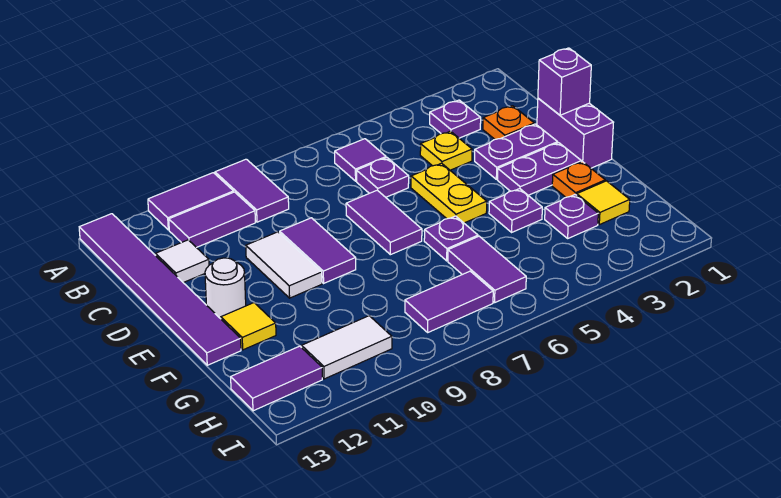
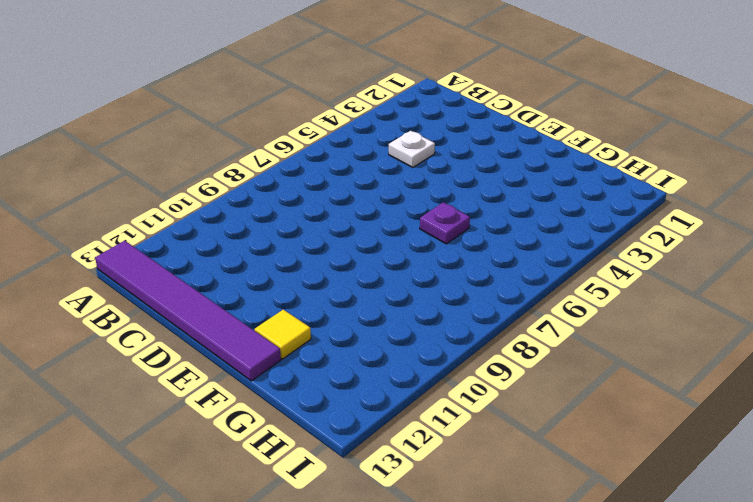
white 1x1 plate [389,131,435,168] -> yellow 1x1 plate [420,131,472,170]
none -> purple 1x2 tile [215,159,289,222]
none -> purple 1x2 tile [148,173,234,230]
none -> purple 1x1 plate [430,100,481,138]

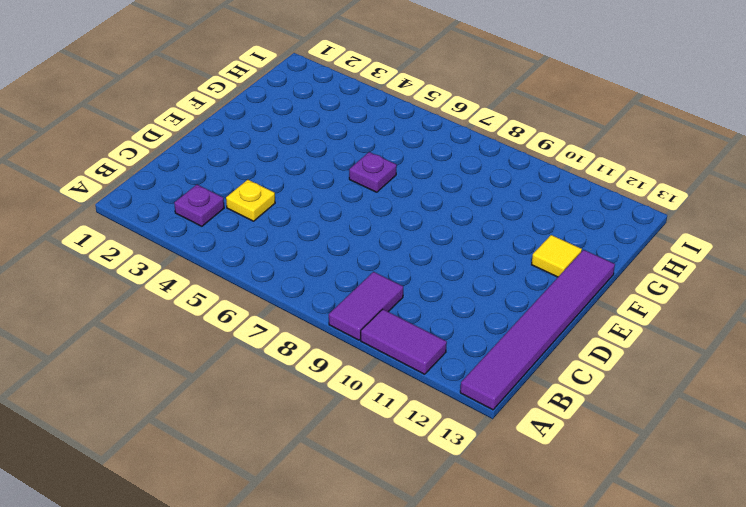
none -> purple 1x1 tile [335,139,386,181]
none -> purple 1x2 tile [169,192,255,248]
none -> orange 1x1 plate [483,106,534,139]

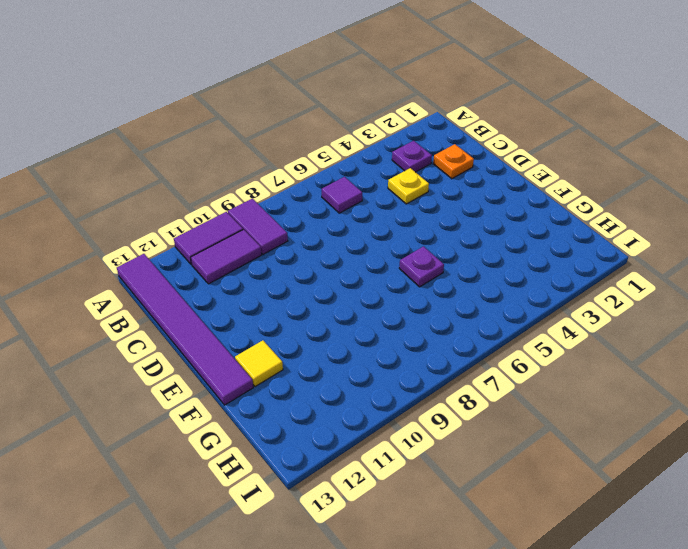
none -> purple 1x1 plate [357,158,409,197]
none -> white 1x1 tile [156,240,209,283]
none -> purple 1x2 brick [537,98,613,168]

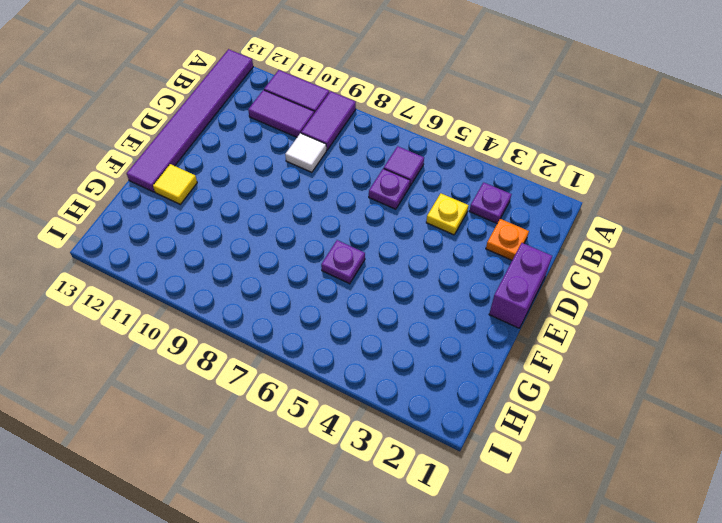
white 1x1 tile [285,133,326,172] -> white 1x1 tile moved to [156,240,209,283]
none -> purple 1x2 plate [475,124,558,179]
none -> yellow 1x2 plate [411,163,487,223]
none -> purple 1x2 tile [346,190,422,255]

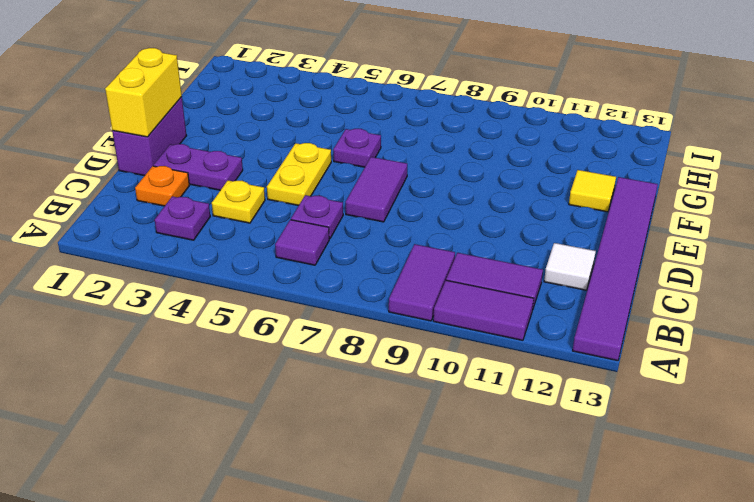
yellow 1x2 brick [105,48,182,137] -> purple 1x1 brick [538,48,591,115]
none -> purple 1x2 tile [280,218,356,283]
none -> white 1x2 tile [246,232,322,298]
none -> purple 1x2 plate [498,143,581,195]

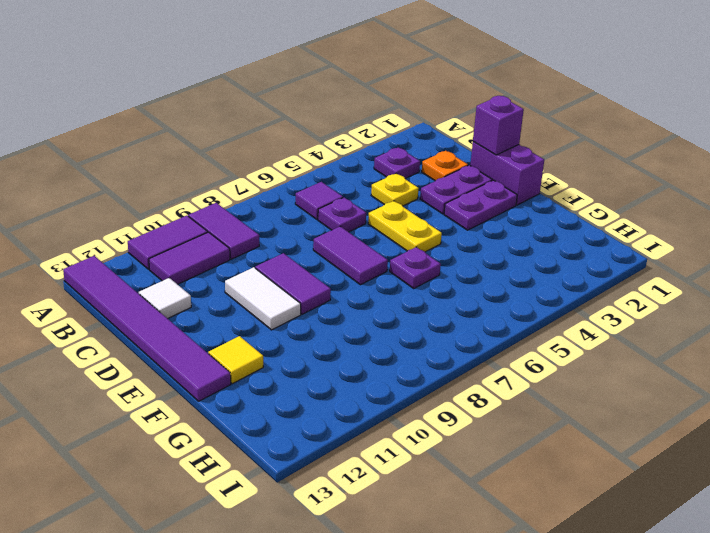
none -> white 1x1 round brick [205,258,246,319]
none -> orange 1x1 plate [552,162,605,197]
none -> purple 1x1 plate [489,189,542,232]

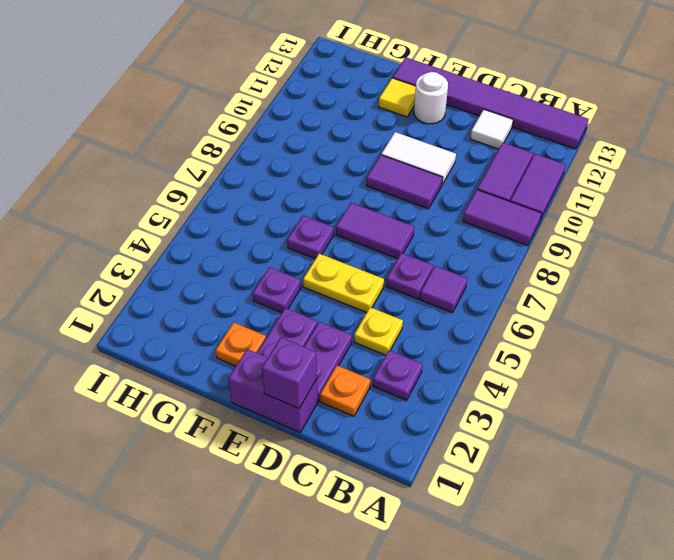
none -> yellow 1x1 tile [577,181,630,225]
none -> purple 1x1 plate [545,195,598,238]
none -> purple 1x2 tile [448,236,526,302]

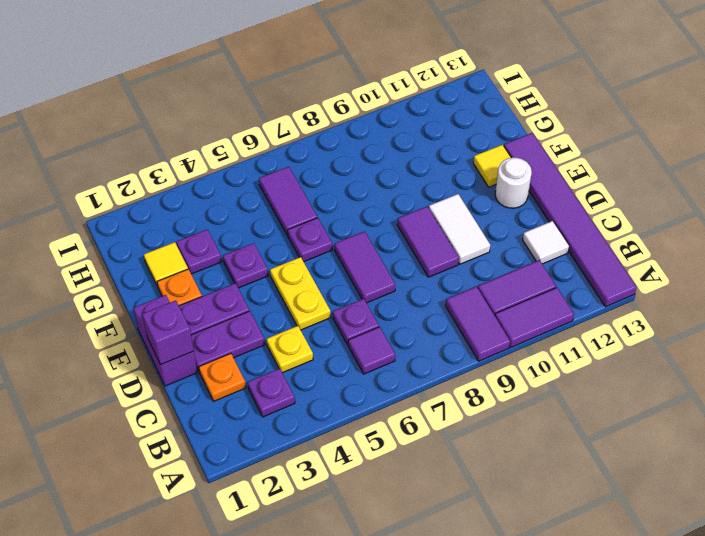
none -> purple 1x2 tile [405,271,493,332]
none -> white 1x2 tile [302,316,392,379]
none -> purple 1x2 tile [231,346,322,411]

